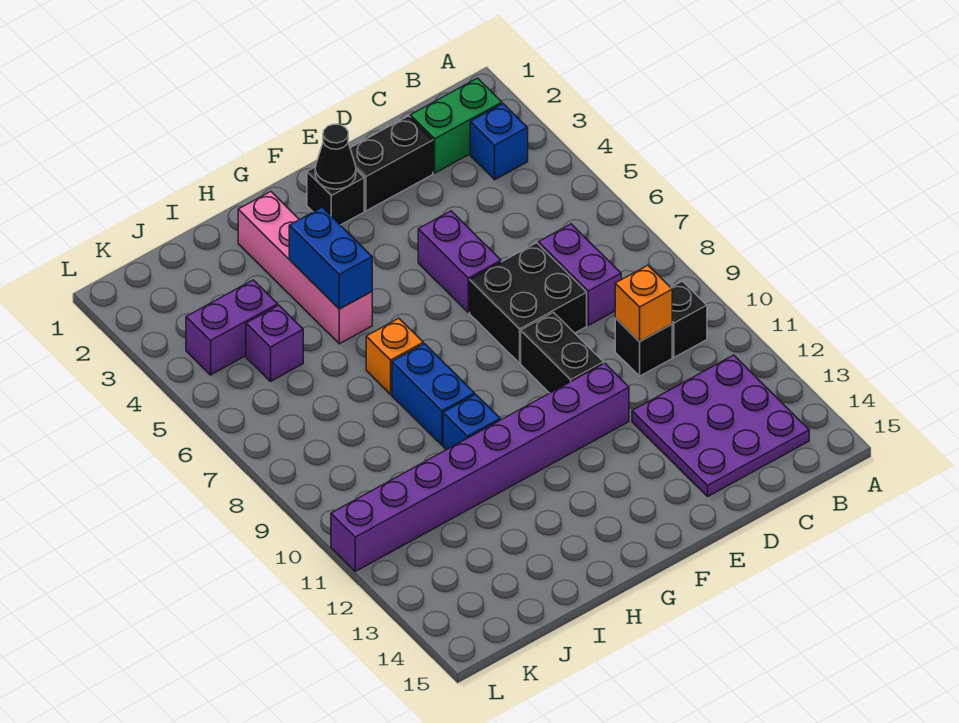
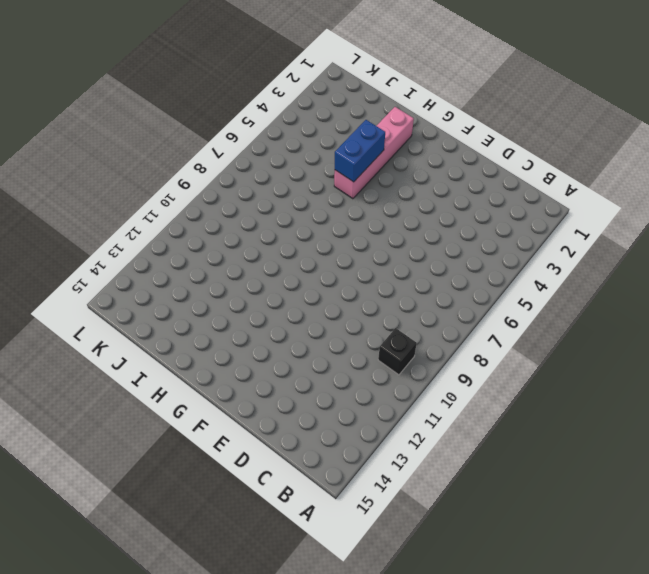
none -> green 1x2 brick [410,78,502,173]
none -> blue 1x1 brick [470,104,528,180]
none -> purple 3x3 plate [632,355,809,496]

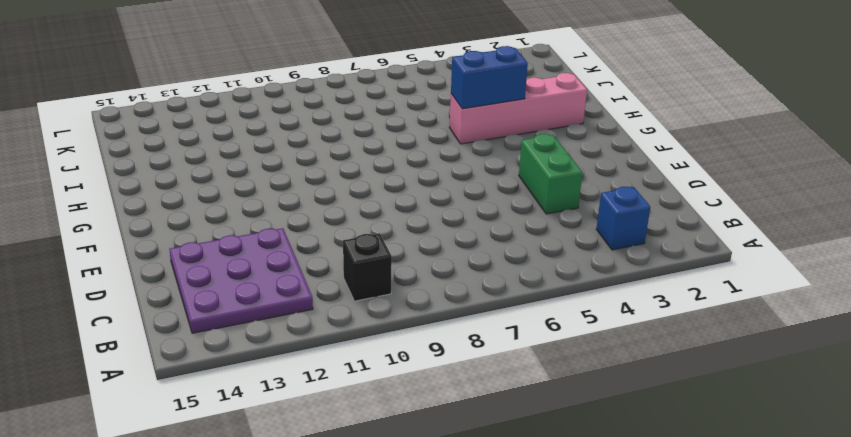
green 1x2 brick [519,134,582,214] -> green 1x2 brick moved to [410,78,502,173]
none -> purple 1x2 brick [538,224,621,325]
none -> black 1x1 brick [615,318,672,376]
none -> black 1x2 brick [350,116,433,211]

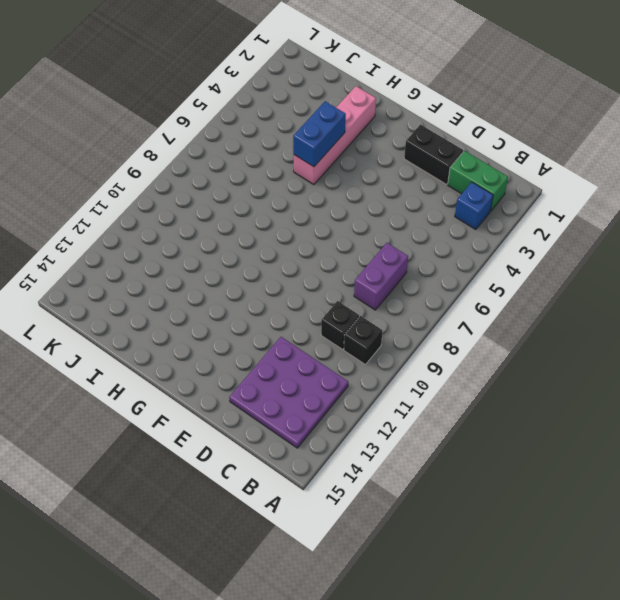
none -> black 2x2 brick [470,243,587,363]
none -> purple 1x2 brick [418,211,501,312]
none -> black 1x2 brick [521,312,604,393]

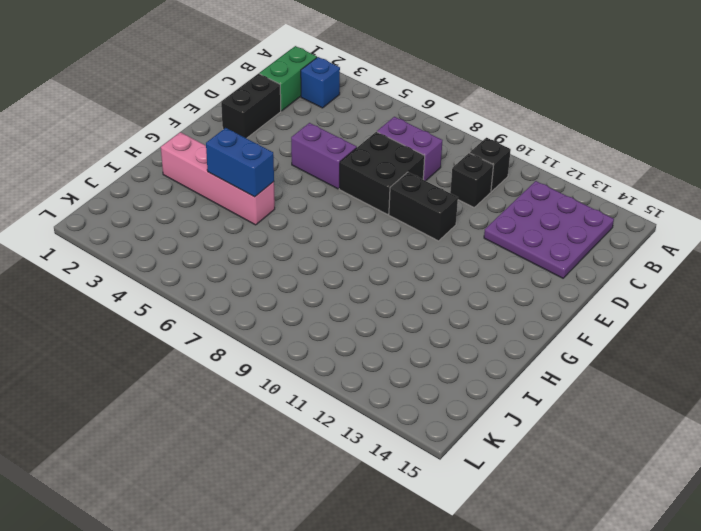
none -> purple 1x8 brick [331,363,629,571]
none -> black 1x1 brick [307,167,364,225]
none -> orange 1x1 brick [366,318,423,394]

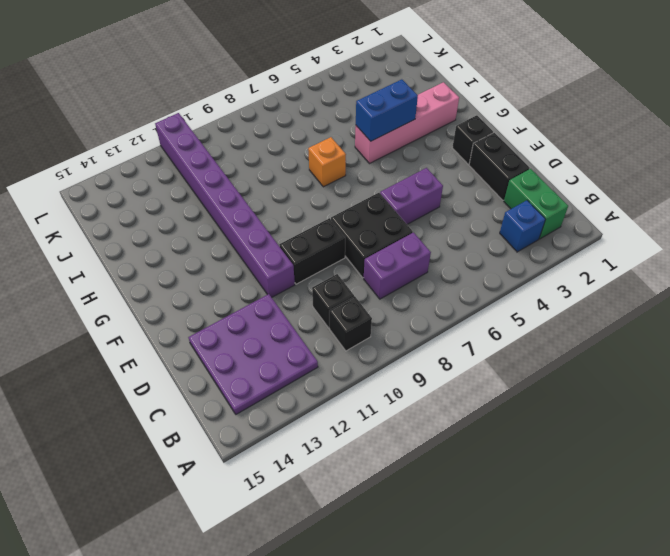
none -> blue 1x2 brick [392,344,475,445]
none -> blue 1x1 brick [443,394,500,450]
none -> purple 1x2 brick [186,280,278,375]

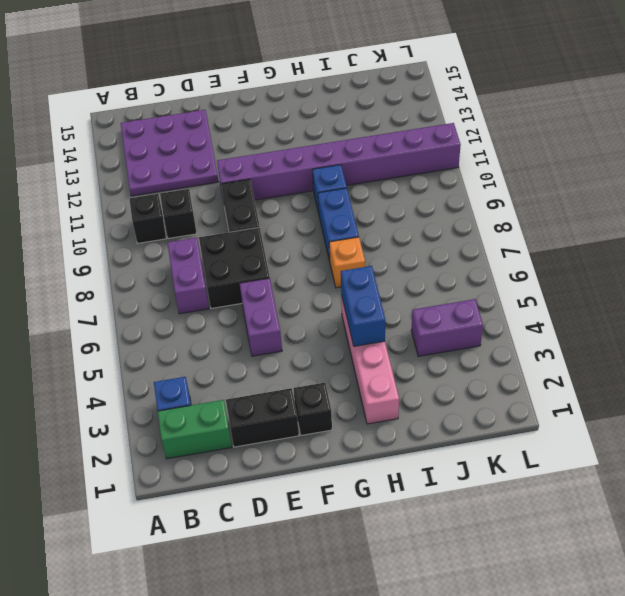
none -> purple 1x1 brick [246,305,303,381]
none -> orange 1x1 brick [615,265,672,342]
none -> black 1x1 cone [315,124,356,189]

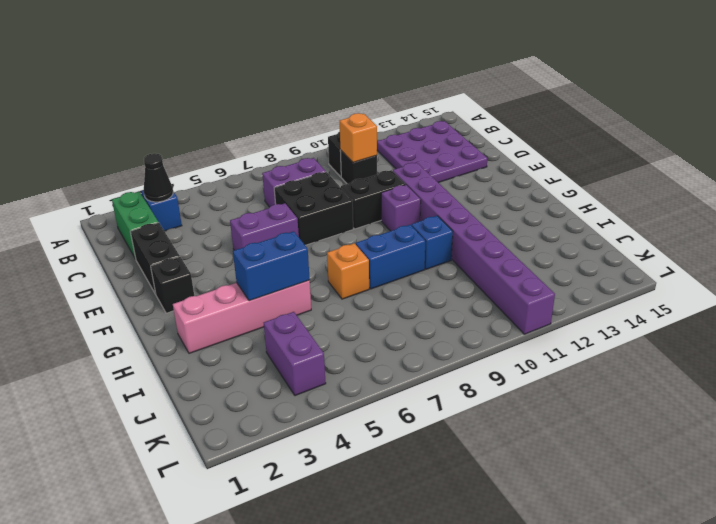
black 1x1 cone [144,153,173,202] -> black 1x1 cone moved to [315,124,356,189]
purple 1x1 brick [381,185,421,231] -> purple 1x1 brick moved to [246,305,303,381]

